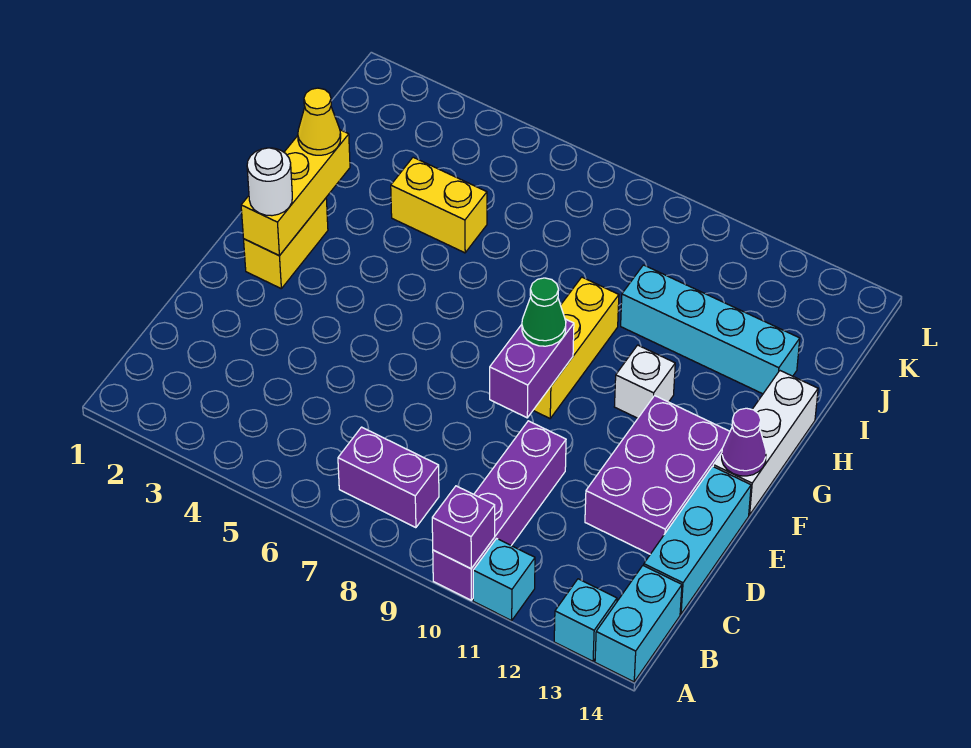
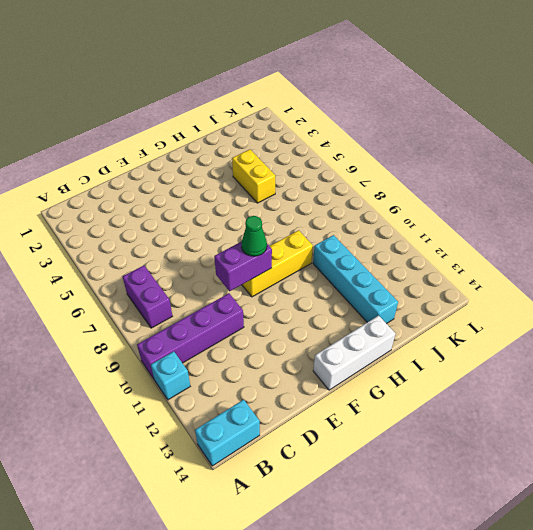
none -> cyan 1x1 brick [554,579,617,661]
none -> cyan 1x3 brick [644,466,751,614]
none -> purple 2x3 brick [585,396,730,554]

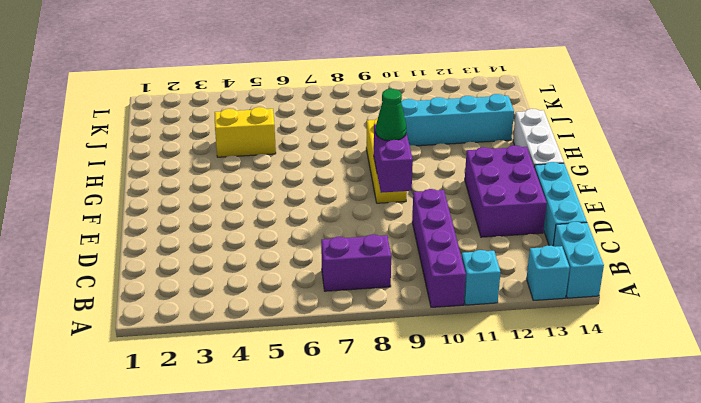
none -> yellow 1x2 brick [244,198,328,288]
none -> white 1x1 brick [614,345,675,418]
none -> purple 1x1 brick [432,486,495,569]

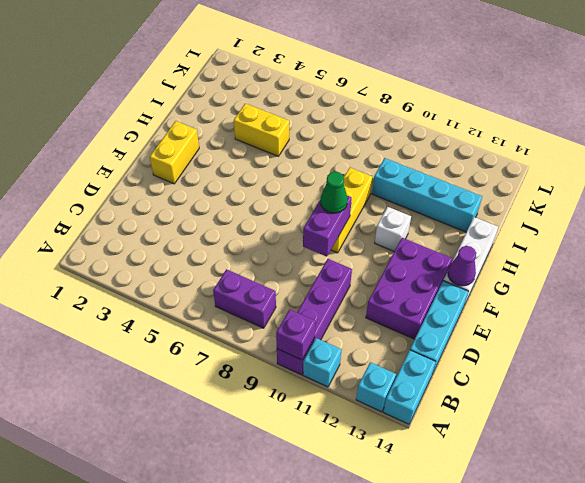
none -> yellow 1x3 brick [241,130,350,256]
none -> white 1x1 round brick [247,148,292,216]
none -> yellow 1x1 cone [298,88,341,155]

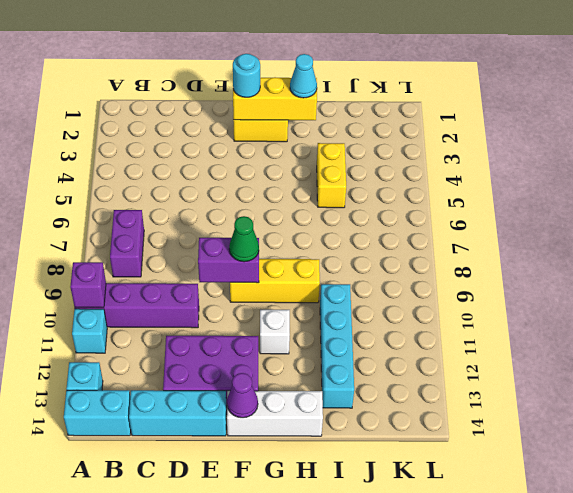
cyan 1x1 round brick [233,54,260,97] -> white 1x1 round brick [247,148,292,216]
cyan 1x1 cone [290,54,317,98] -> yellow 1x1 cone [298,88,341,155]

